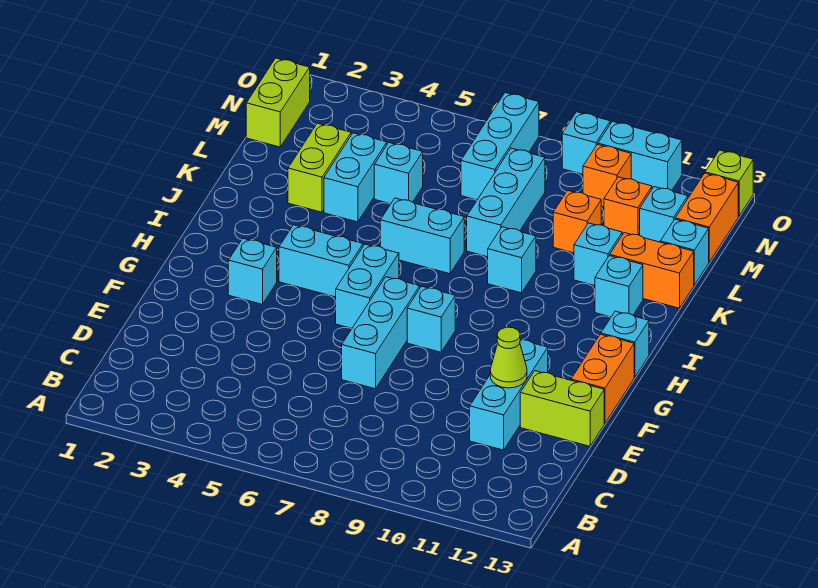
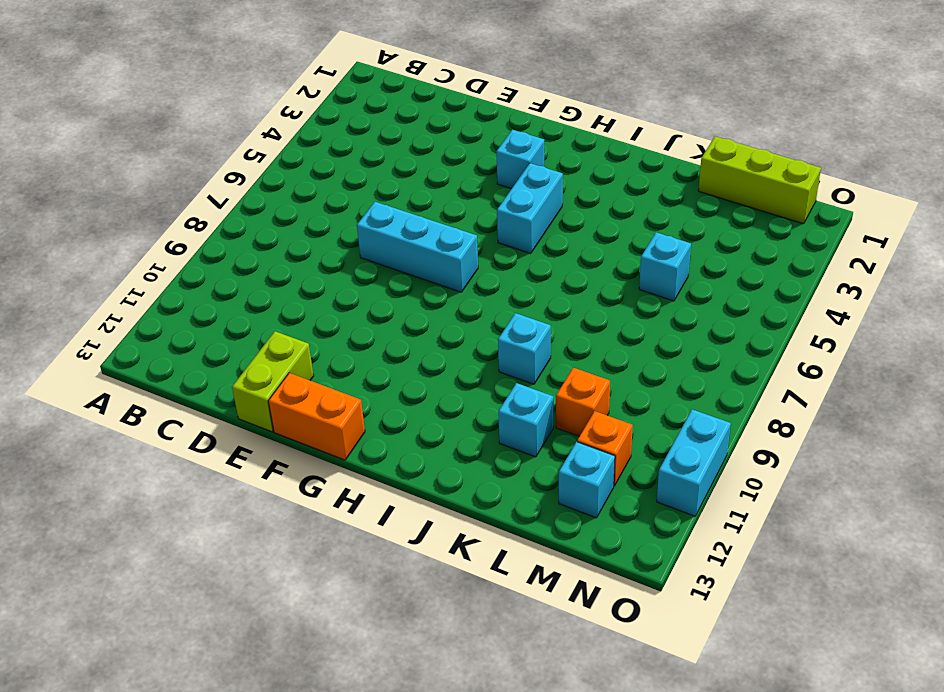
lime 1x3 brick [699,136,821,224] -> lime 1x2 brick [246,58,310,147]
none -> cyan 1x3 brick [470,340,548,450]
none -> cyan 1x2 brick [336,244,399,328]
none -> cyan 1x1 brick [407,286,455,352]
none -> cyan 1x1 brick [601,311,649,377]

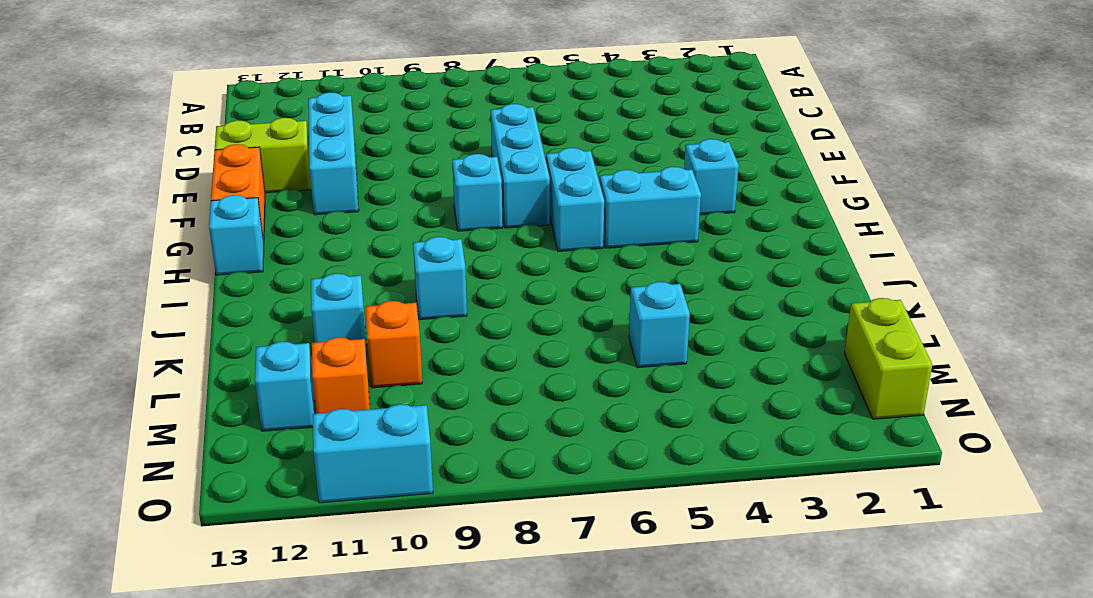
none -> cyan 1x2 brick [380,198,464,274]
none -> cyan 1x1 brick [595,256,643,317]
none -> lime 1x2 brick [288,123,352,212]
none -> cyan 1x2 brick [324,133,387,222]

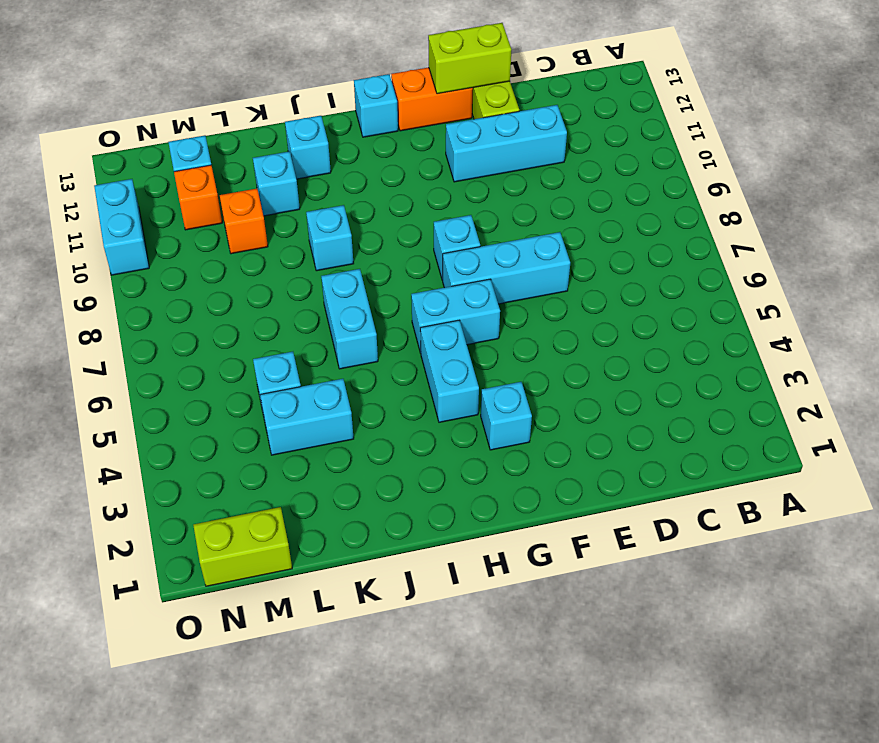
lime 1x2 brick [428,23,511,94] -> lime 1x2 brick moved to [288,123,352,212]
none -> cyan 1x3 brick [467,148,545,257]
none -> orange 1x2 brick [610,233,694,308]
none -> cyan 1x1 brick [660,219,709,285]
none -> cyan 1x3 brick [461,93,539,200]

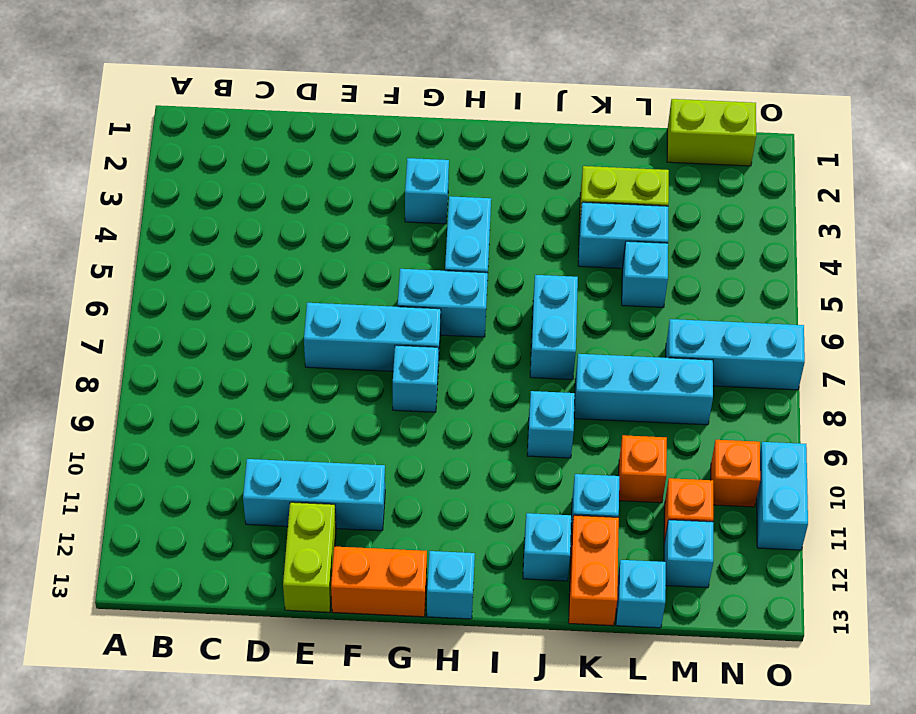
none -> orange 1x2 brick [675,173,738,262]
none -> cyan 1x1 brick [562,112,610,174]
none -> lime 1x1 brick [705,150,753,216]
none -> lime 1x1 cone [490,327,527,388]

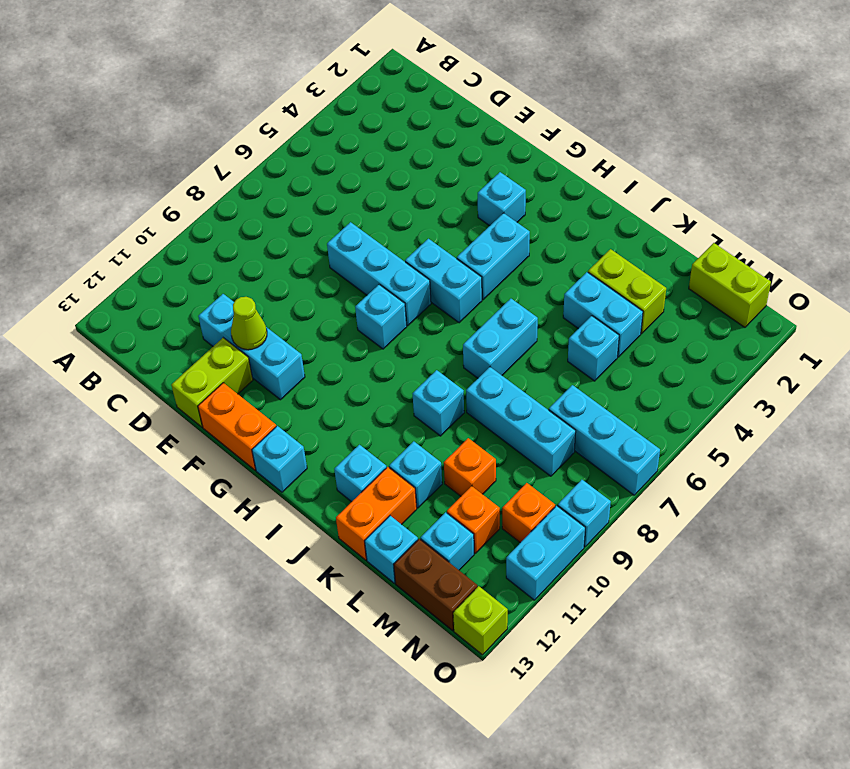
brown 1x2 brick [394,539,477,630] -> orange 1x2 brick [675,173,738,262]

